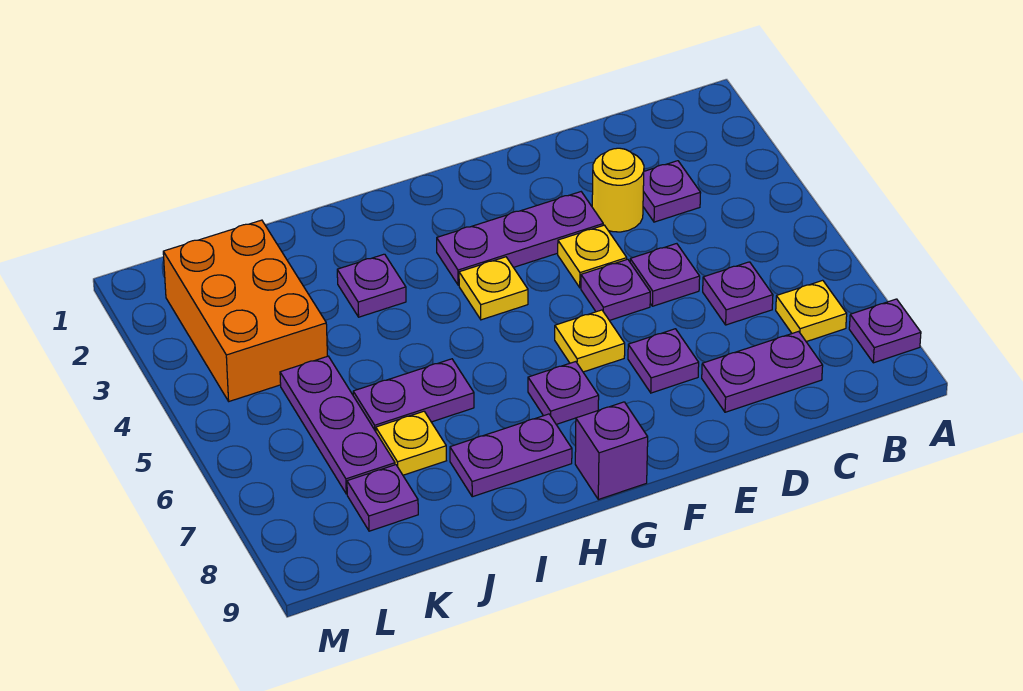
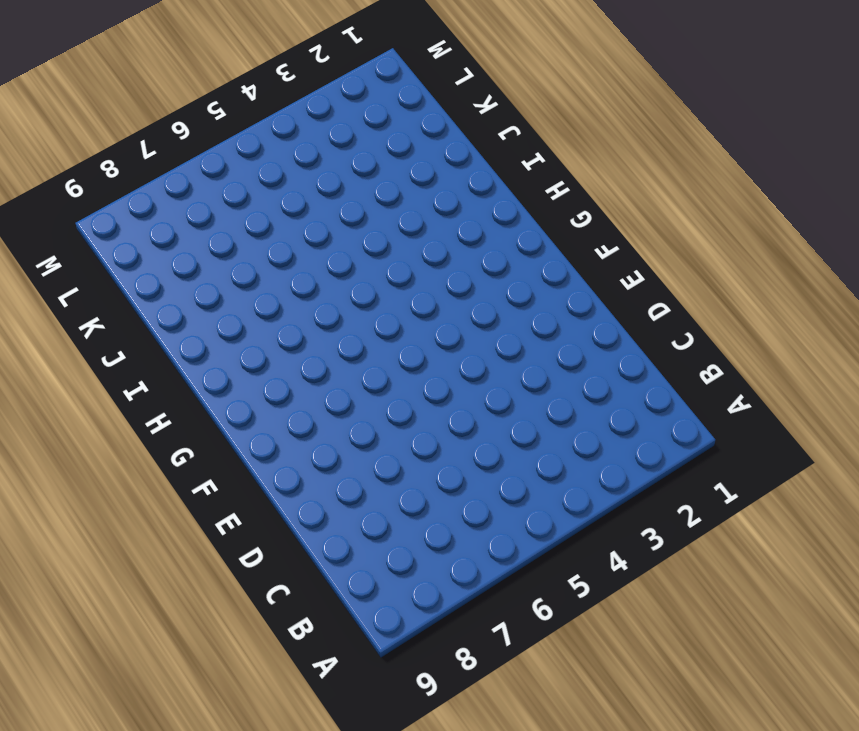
none -> purple 1x1 plate [849,299,921,363]
none -> yellow 1x1 plate [776,280,847,342]
none -> purple 1x1 plate [643,161,701,222]

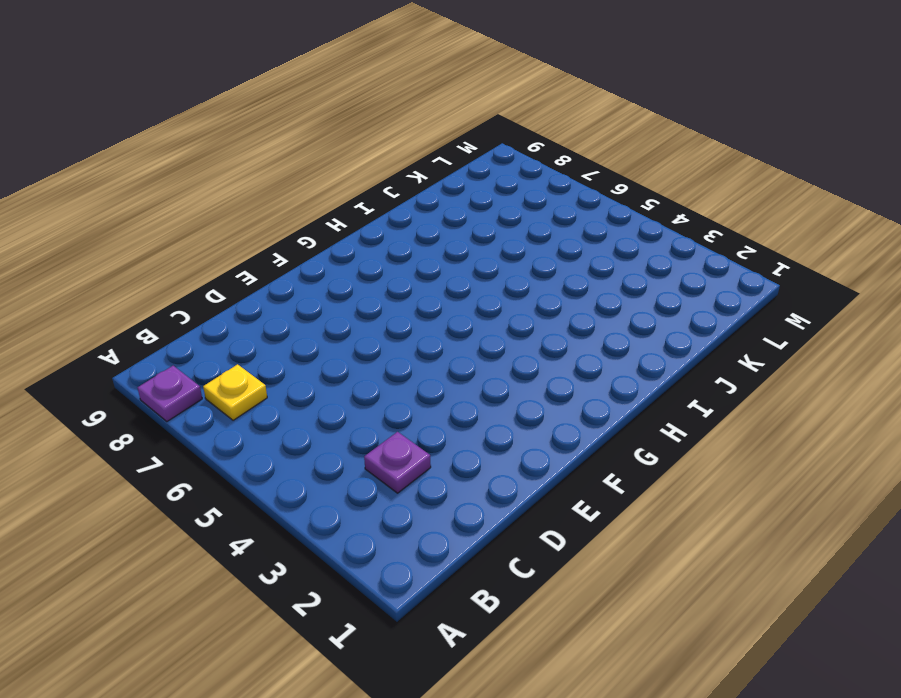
none -> purple 1x1 plate [703,262,773,325]
none -> purple 1x2 plate [702,331,823,412]
none -> yellow 1x1 round brick [592,148,644,232]

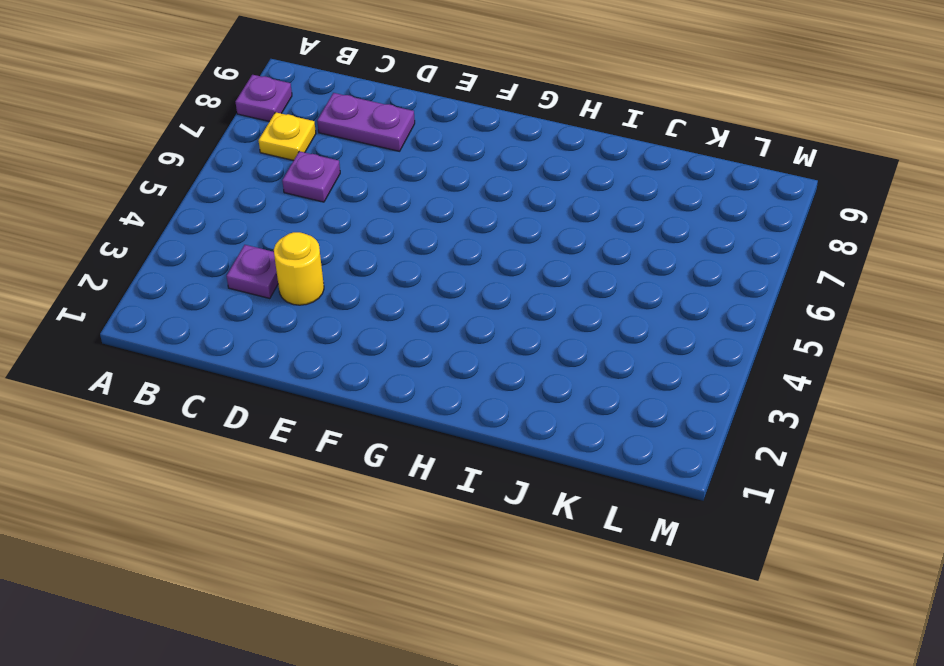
none -> purple 1x1 plate [630,244,700,306]
none -> purple 1x3 plate [437,192,603,285]
none -> yellow 1x1 plate [558,225,627,288]

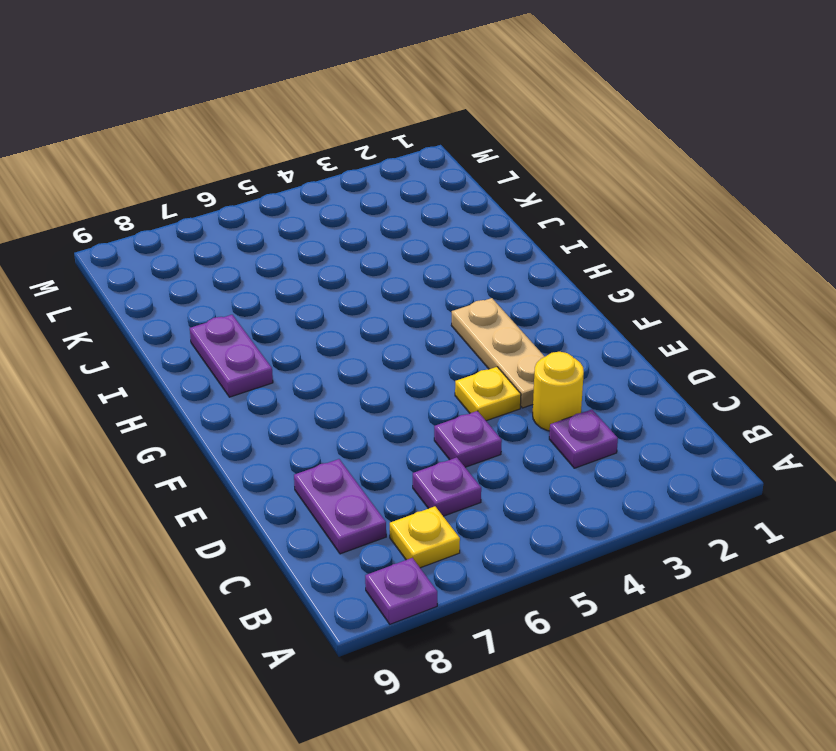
tan 1x3 plate [451,298,545,408] -> purple 1x3 plate [437,192,603,285]
none -> purple 1x1 plate [581,259,650,321]
none -> purple 1x1 plate [628,329,699,393]
none -> yellow 1x1 plate [555,310,625,372]

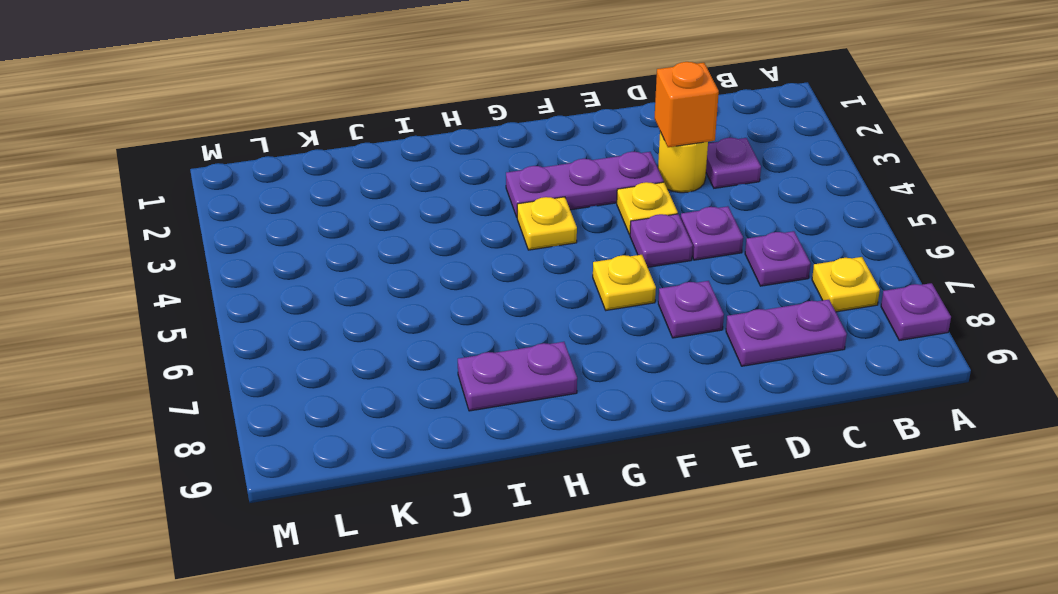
orange 1x1 brick [654,62,719,147] -> none
none -> purple 1x1 plate [528,362,599,424]
none -> purple 1x1 brick [575,402,648,499]
none -> purple 1x1 plate [337,254,406,317]

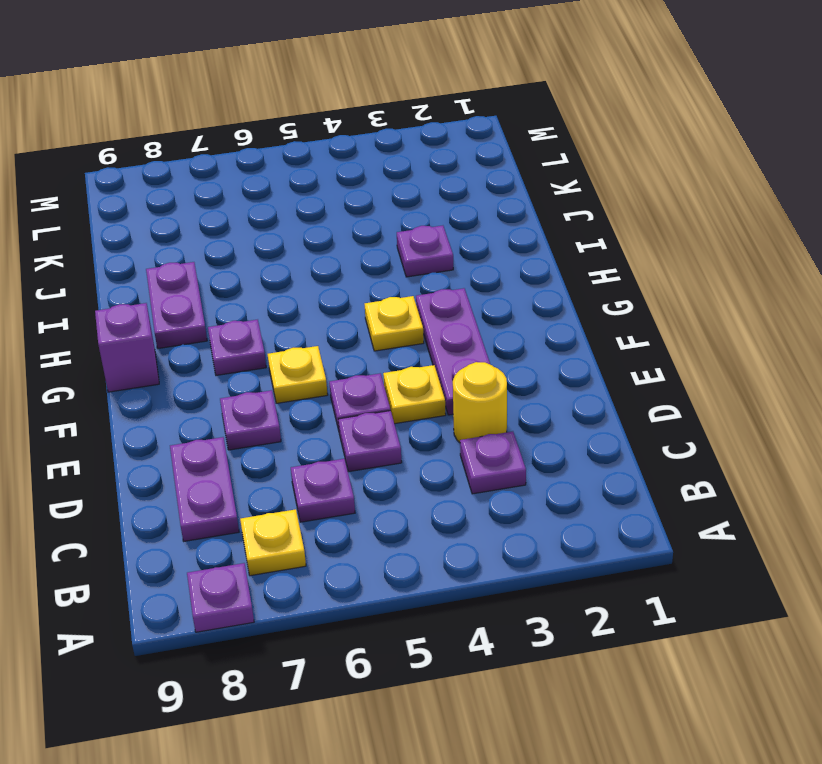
none -> purple 1x2 plate [353,359,474,431]
none -> yellow 1x1 plate [376,411,446,475]
none -> orange 2x3 brick [163,220,327,401]

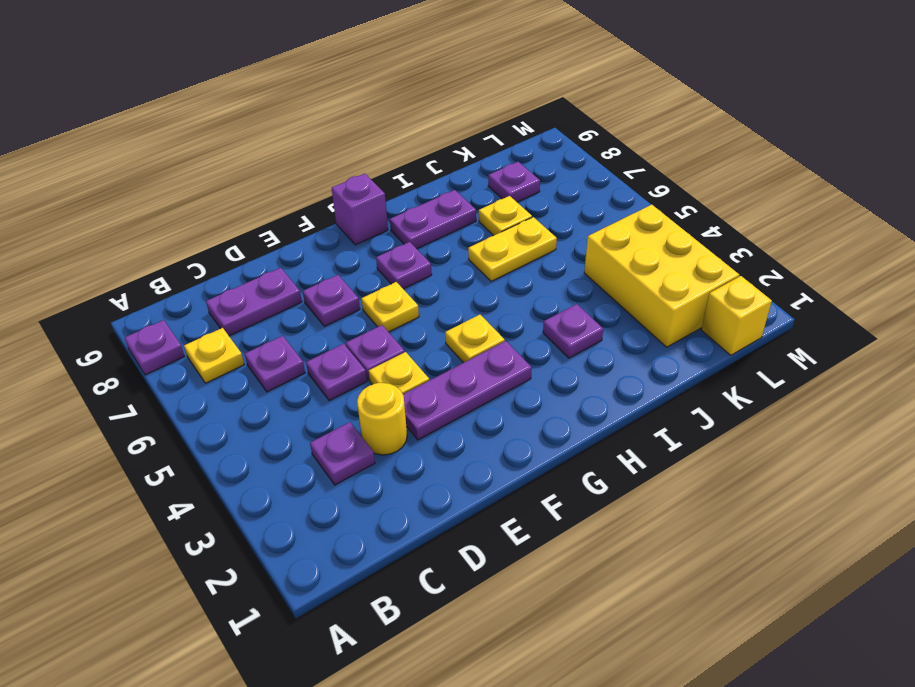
yellow 1x2 plate [468,217,557,281] -> purple 1x2 plate [353,359,474,431]
yellow 2x3 brick [584,205,739,347] -> orange 2x3 brick [163,220,327,401]
yellow 1x1 brick [701,276,772,355] -> none
none -> purple 1x3 plate [280,356,395,494]

